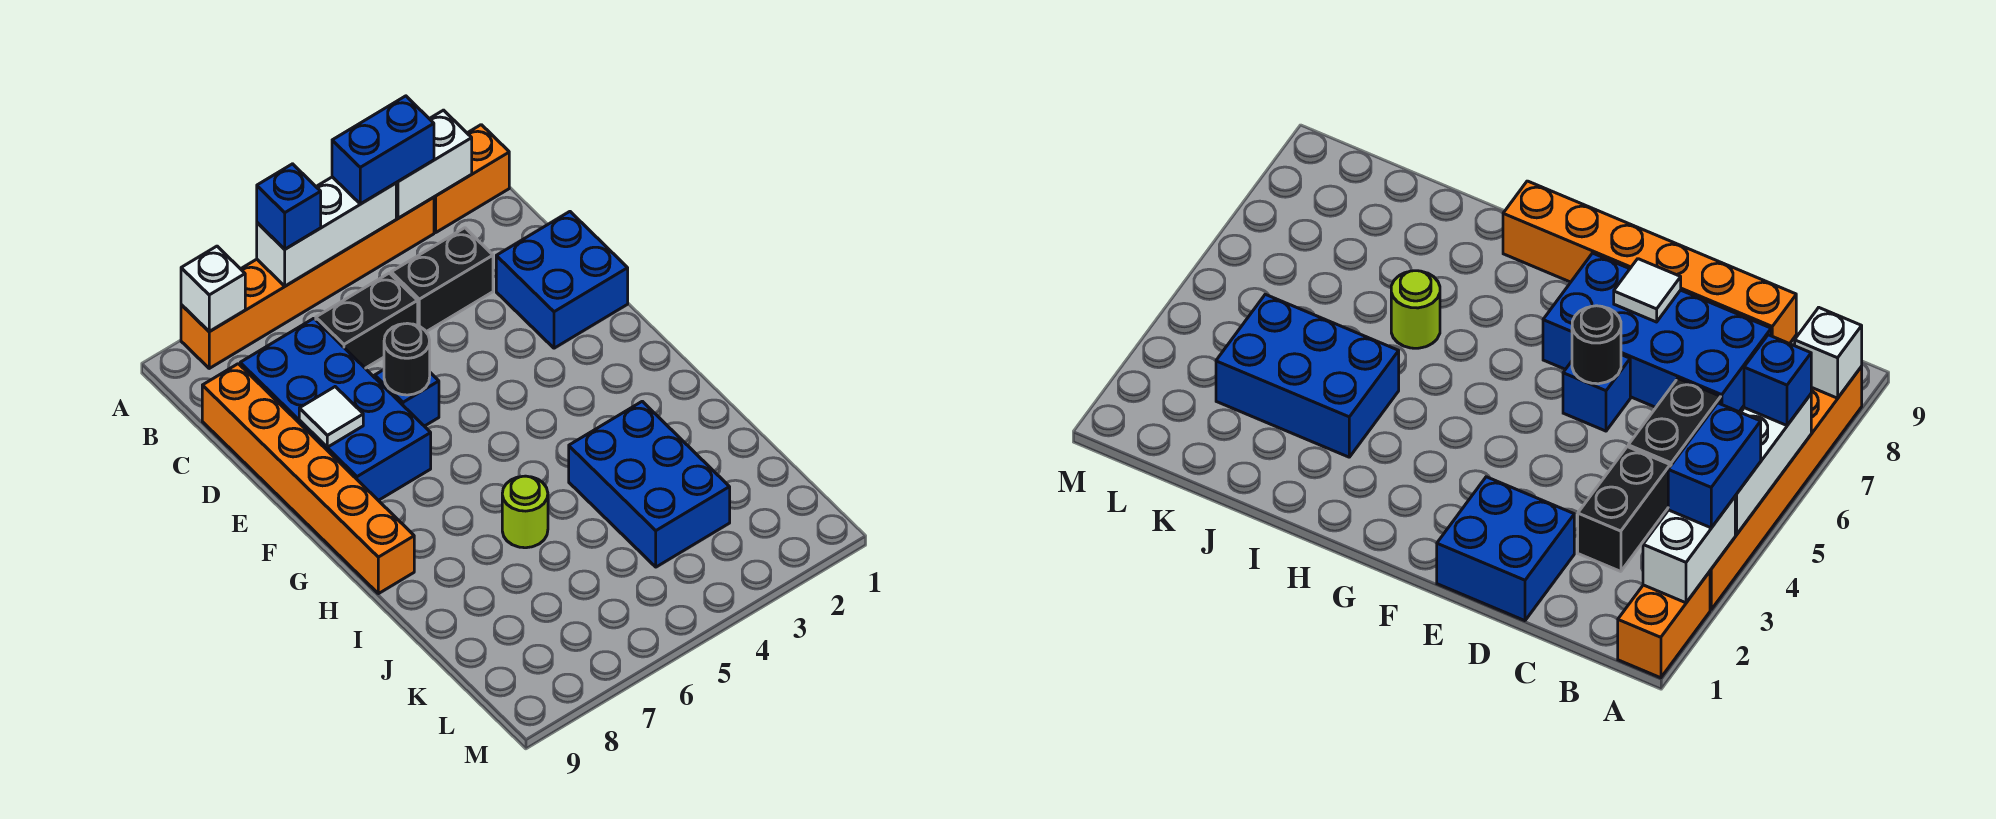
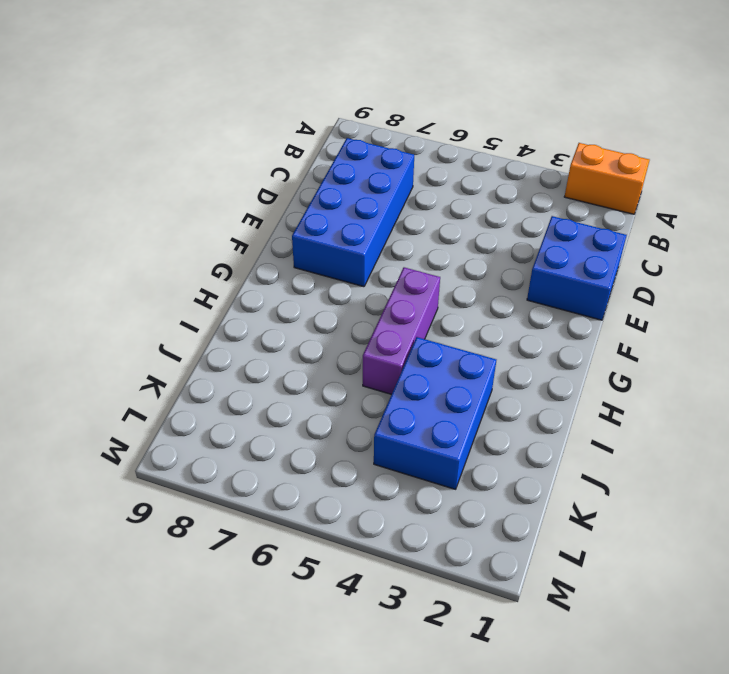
purple 1x3 brick [363,267,440,394] -> none
none -> orange 1x6 brick [181,197,434,368]
none -> black 1x2 brick [391,228,493,332]
none -> black 1x2 brick [316,273,418,368]

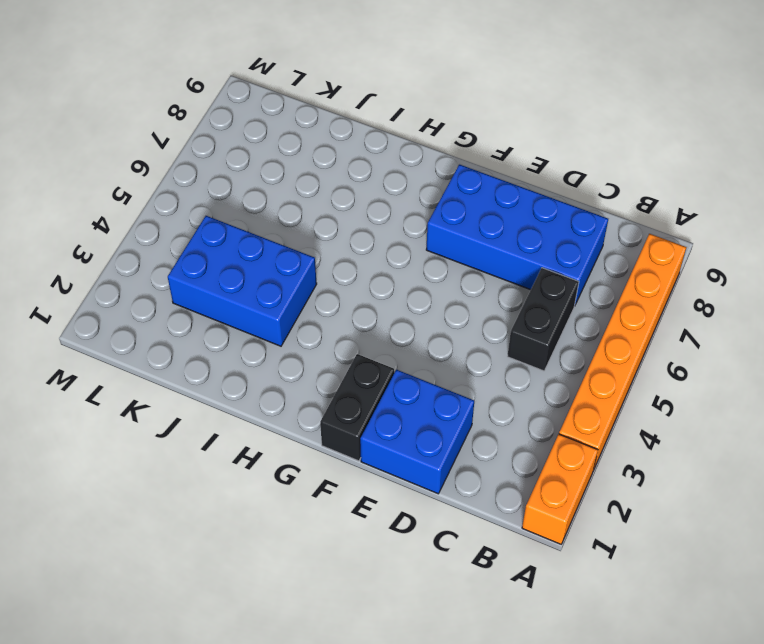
black 1x2 brick [320,354,394,461] -> black 1x2 brick moved to [391,228,493,332]
none -> orange 1x6 brick [202,364,414,594]
none -> blue 1x1 brick [375,370,439,426]
none -> lime 1x1 round brick [502,476,548,548]

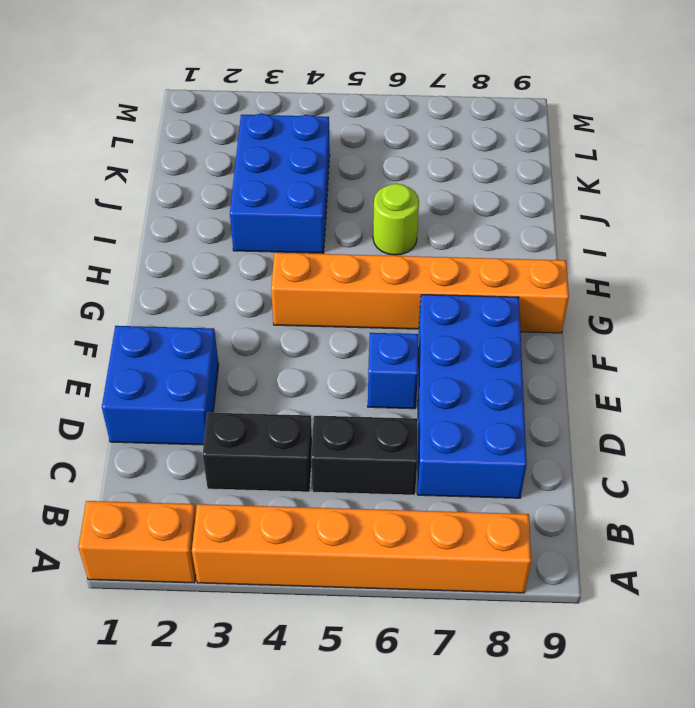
orange 1x6 brick [271,253,569,333] -> orange 1x6 brick turned to [202,364,414,594]
none -> white 1x2 brick [396,110,472,218]
none -> white 1x3 brick [257,177,396,286]
none -> white 1x1 brick [181,246,245,332]

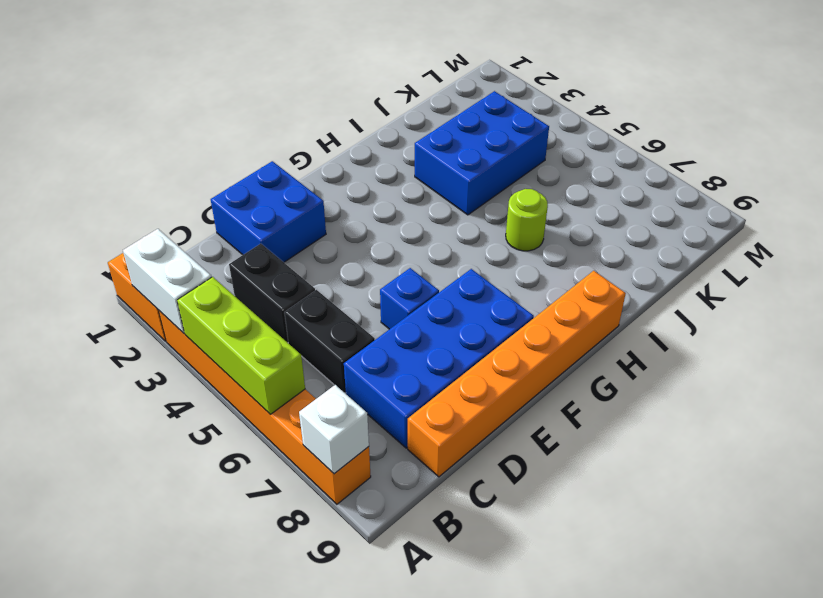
lime 1x3 brick [177,277,305,414] -> white 1x3 brick [257,177,396,286]
none -> black 1x1 round brick [384,323,430,395]
none -> white 1x1 tile [299,387,363,447]
none -> blue 1x2 brick [332,96,434,204]

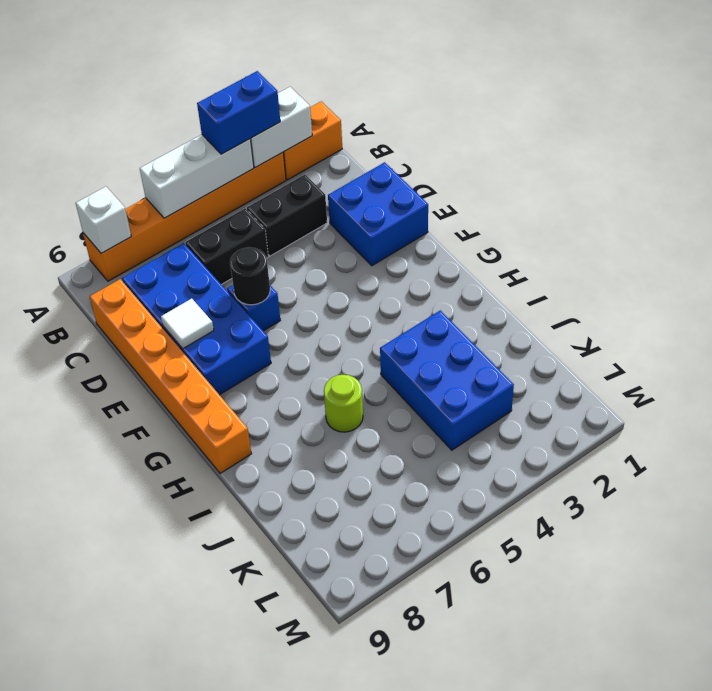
none -> blue 1x1 brick [257,164,321,249]

